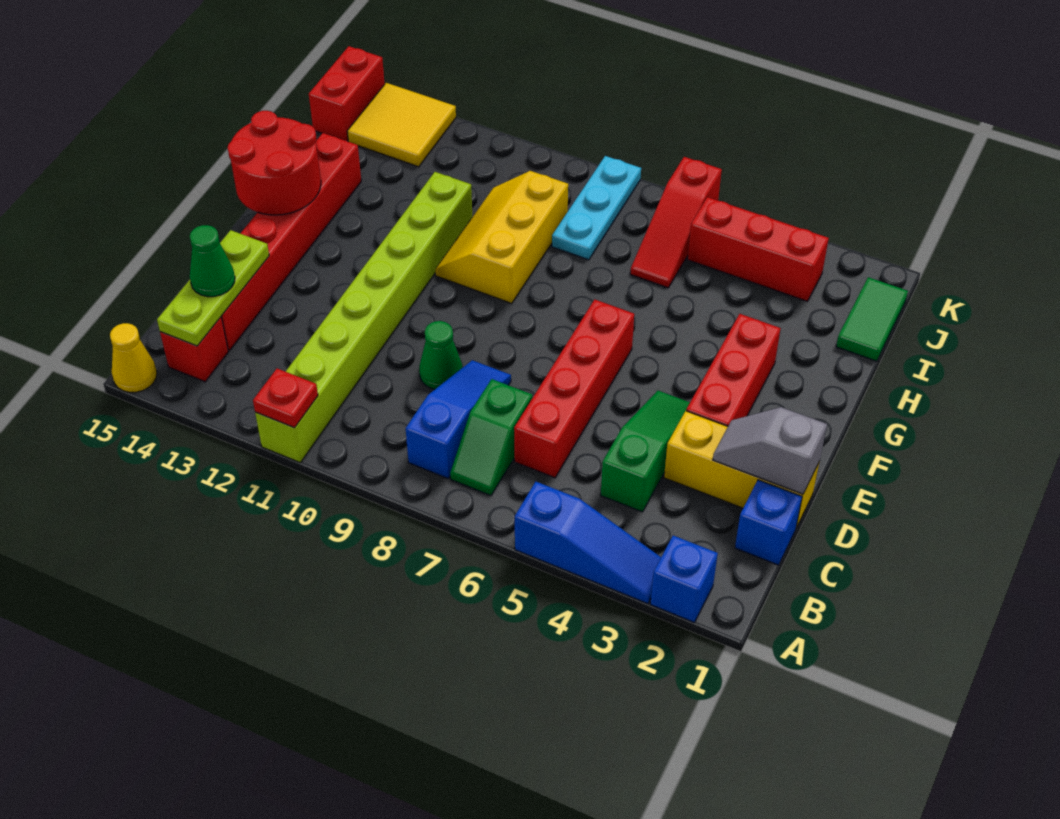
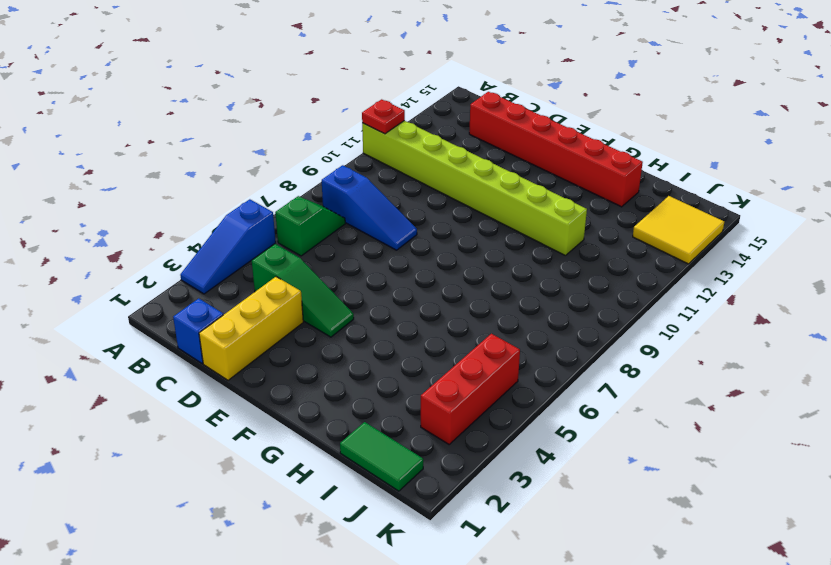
green 1x2 slope [275,196,345,256] -> green 1x2 slope turned to [450,379,532,496]
none -> blue 1x1 brick [650,536,718,623]
none -> yellow 1x1 cone [110,323,157,392]
none -> red 1x1 brick [160,317,228,382]

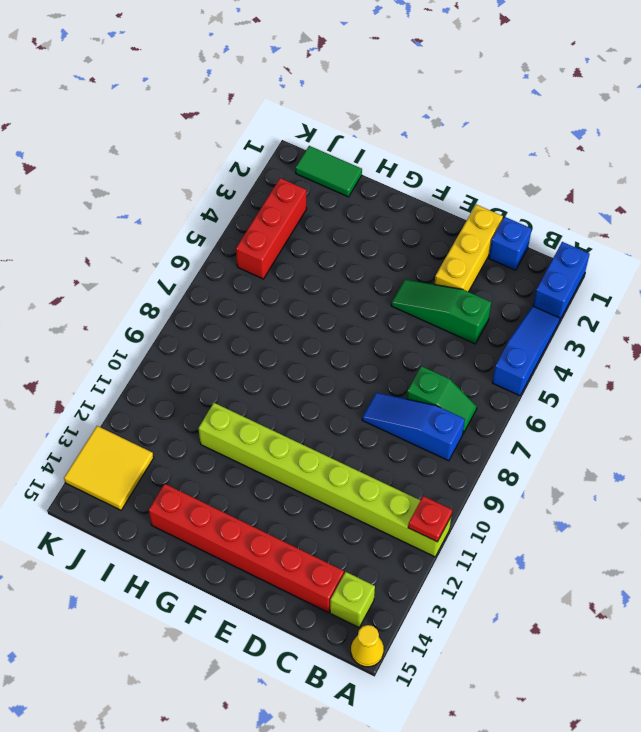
blue 1x2 brick [533,242,590,319] -> blue 1x1 brick [650,536,718,623]
lime 1x1 brick [330,572,375,627] -> red 1x1 brick [160,317,228,382]
none -> red 1x4 brick [514,299,634,478]
none -> green 1x1 cone [419,321,463,389]
none -> red 1x3 brick [686,314,781,426]

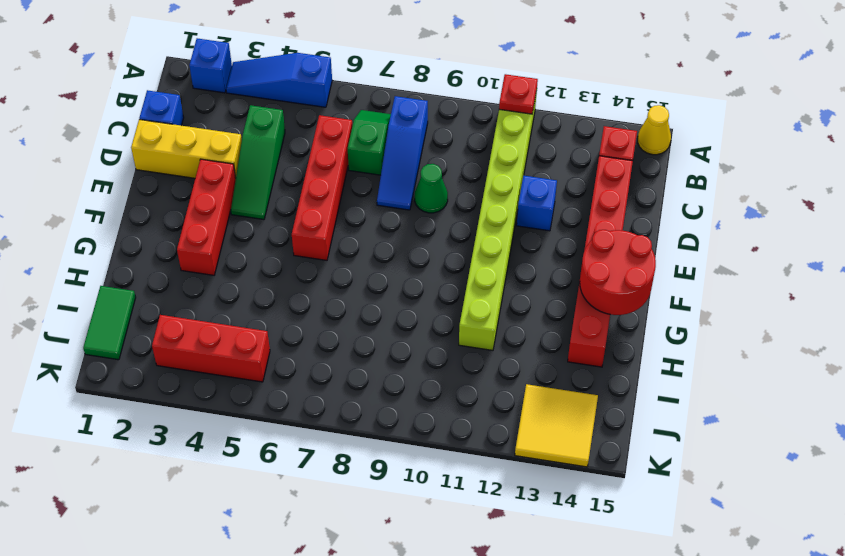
blue 1x1 brick [517,176,557,231] -> none
none -> yellow 2x3 slope [435,171,568,303]
none -> red 1x3 slope [630,157,722,288]
none -> cyan 1x3 plate [552,156,641,260]

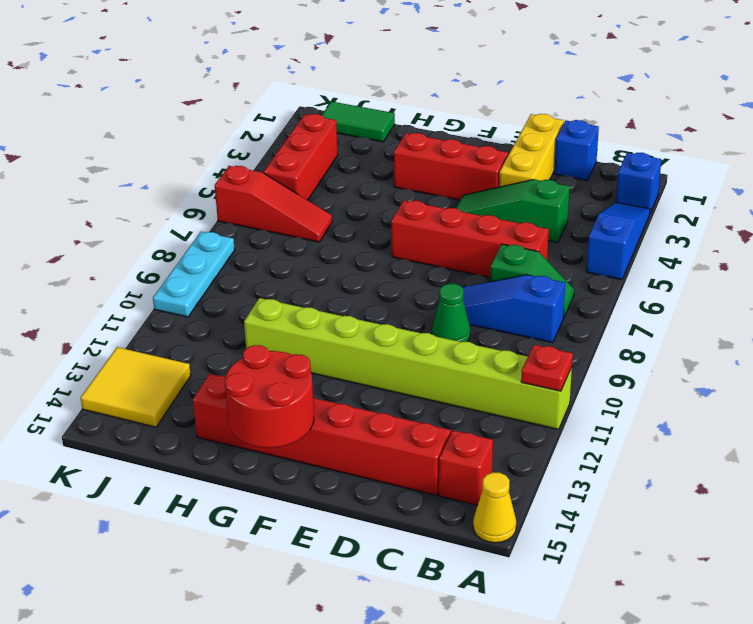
cyan 1x3 plate [153,232,235,317] -> cyan 1x3 plate turned to [552,156,641,260]
none -> yellow 2x3 slope [435,171,568,303]
none -> red 1x2 brick [309,46,385,141]
none -> lime 1x3 plate [157,230,269,346]

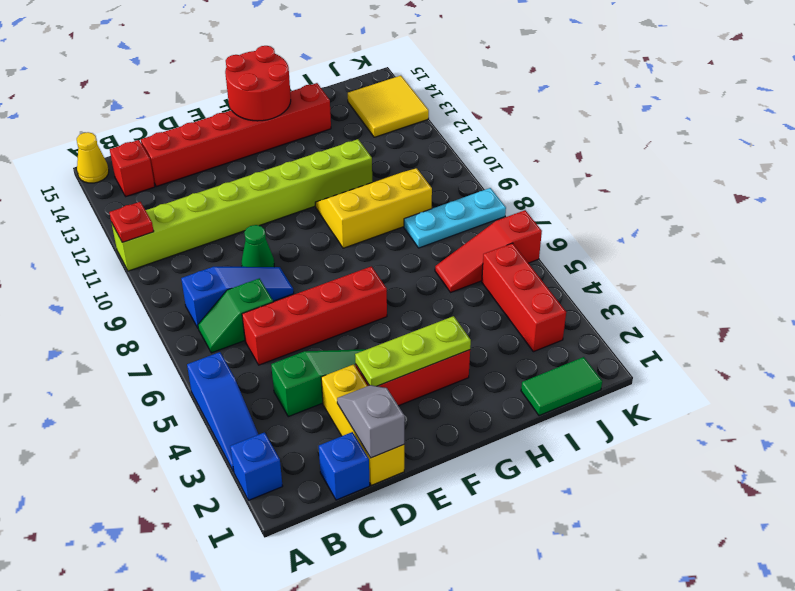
lime 1x3 plate [355,316,471,386] -> lime 1x3 plate moved to [157,230,269,346]
none -> red 1x2 brick [309,46,385,141]
none -> green 1x1 cone [190,225,235,297]

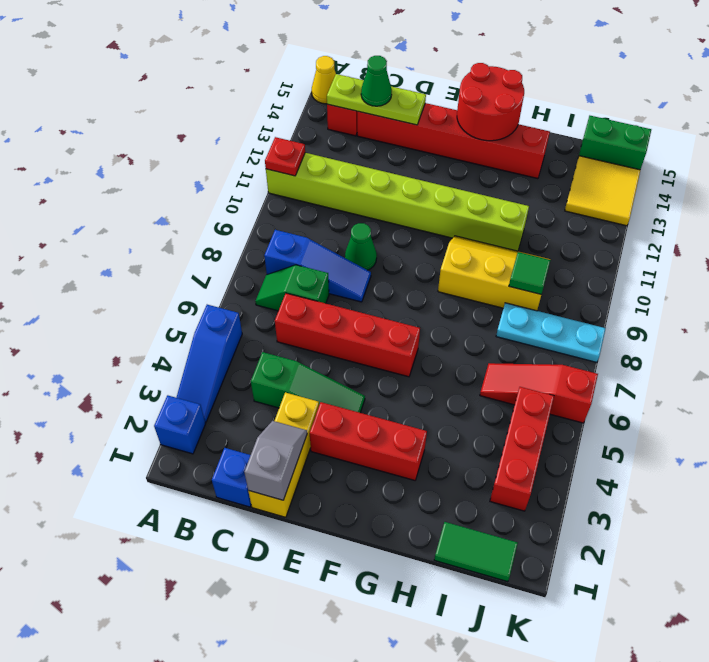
green 1x1 tile [509,252,550,294] -> none
green 1x2 brick [579,116,651,170] -> red 1x2 brick [309,46,385,141]

